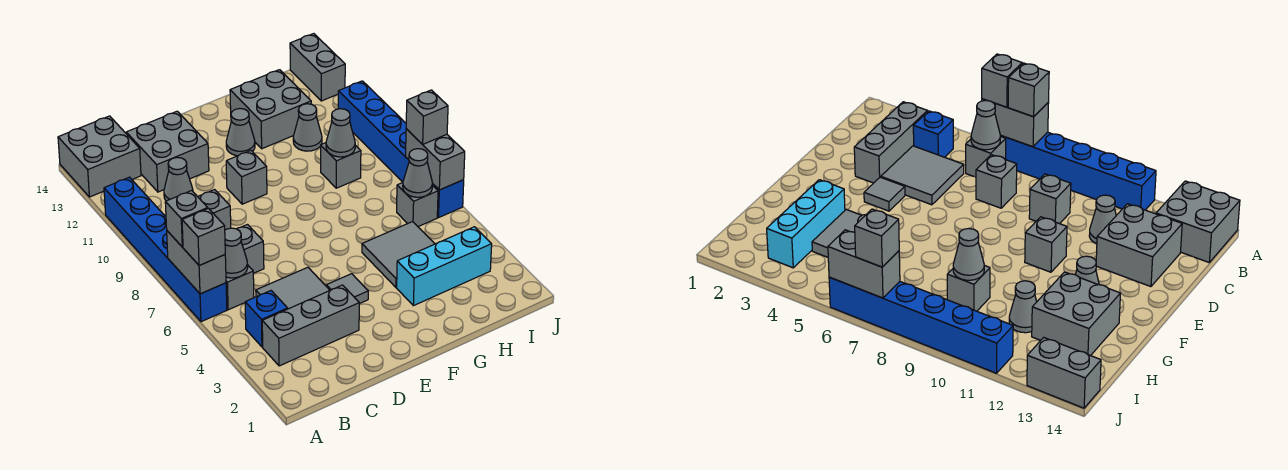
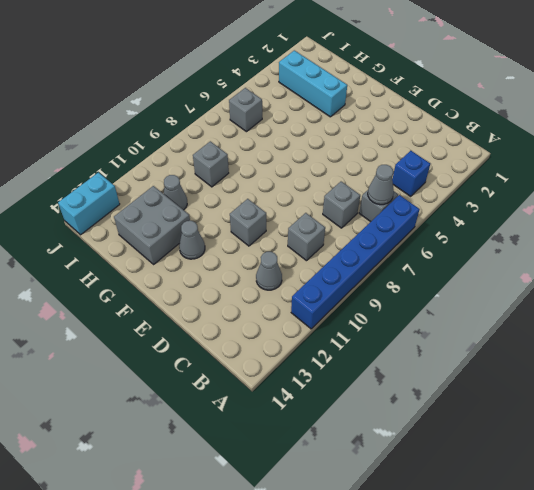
cyan 1x2 brick [58,172,120,235] -> grey 1x2 brick [290,34,345,101]
none -> grey 2x2 brick [58,116,141,197]
none -> grey 1x3 brick [262,285,359,366]
none -> grey 2x2 tile [256,267,330,309]

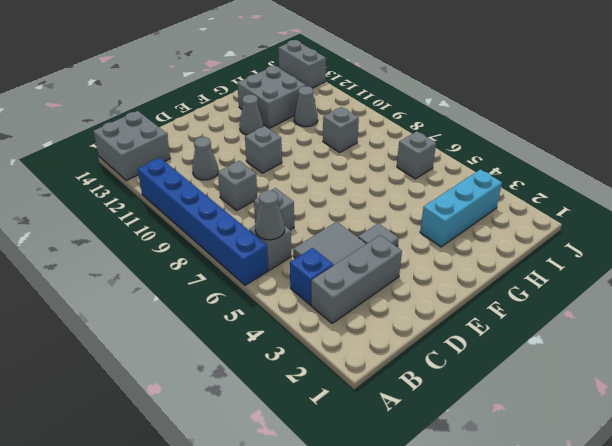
none -> grey 2x2 brick [126,111,209,192]
none -> grey 2x2 tile [362,222,435,287]
none -> blue 1x6 brick [338,81,464,217]

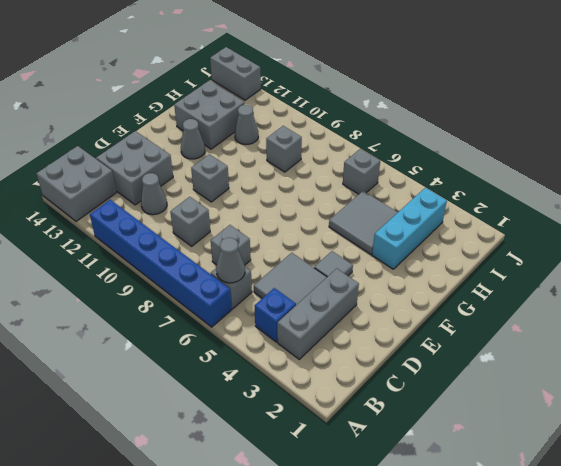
none -> blue 1x6 brick [338,81,464,217]
none -> grey 1x2 brick [167,231,226,294]
none -> grey 1x1 cone [326,109,355,157]

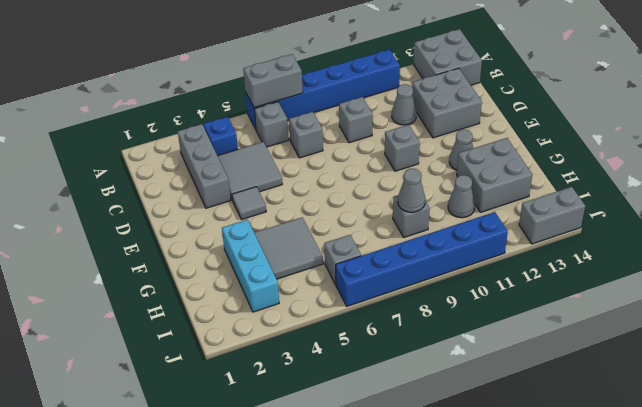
none -> grey 1x1 cone [225,228,248,278]
none -> grey 1x1 cone [403,149,433,197]
none -> grey 1x2 brick [406,129,465,190]

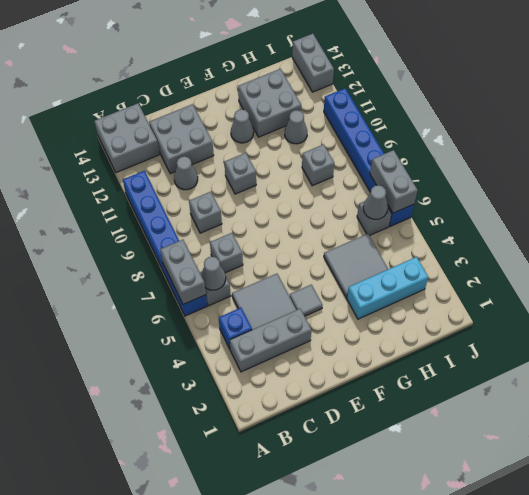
none -> grey 1x1 cone [326,109,355,157]
none -> grey 1x1 brick [182,209,225,266]
none -> grey 1x1 brick [165,190,208,247]

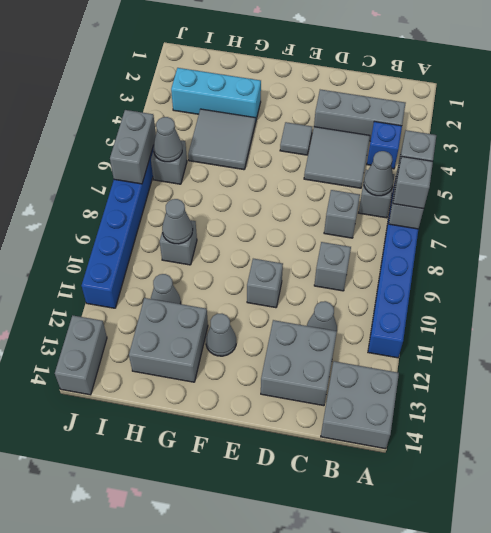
none -> grey 1x1 brick [406,90,448,144]

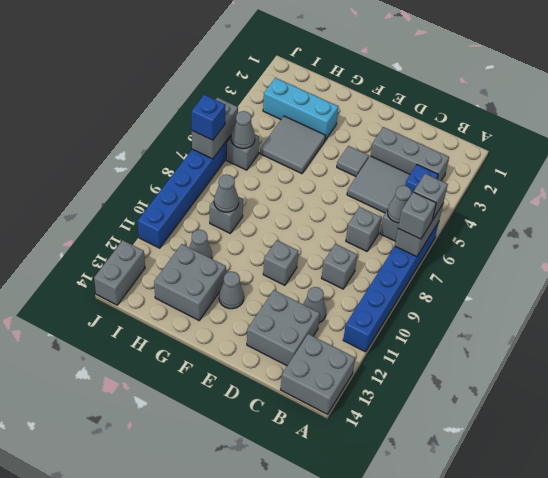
blue 1x1 brick [191,95,226,140] -> grey 1x1 brick [406,90,448,144]

